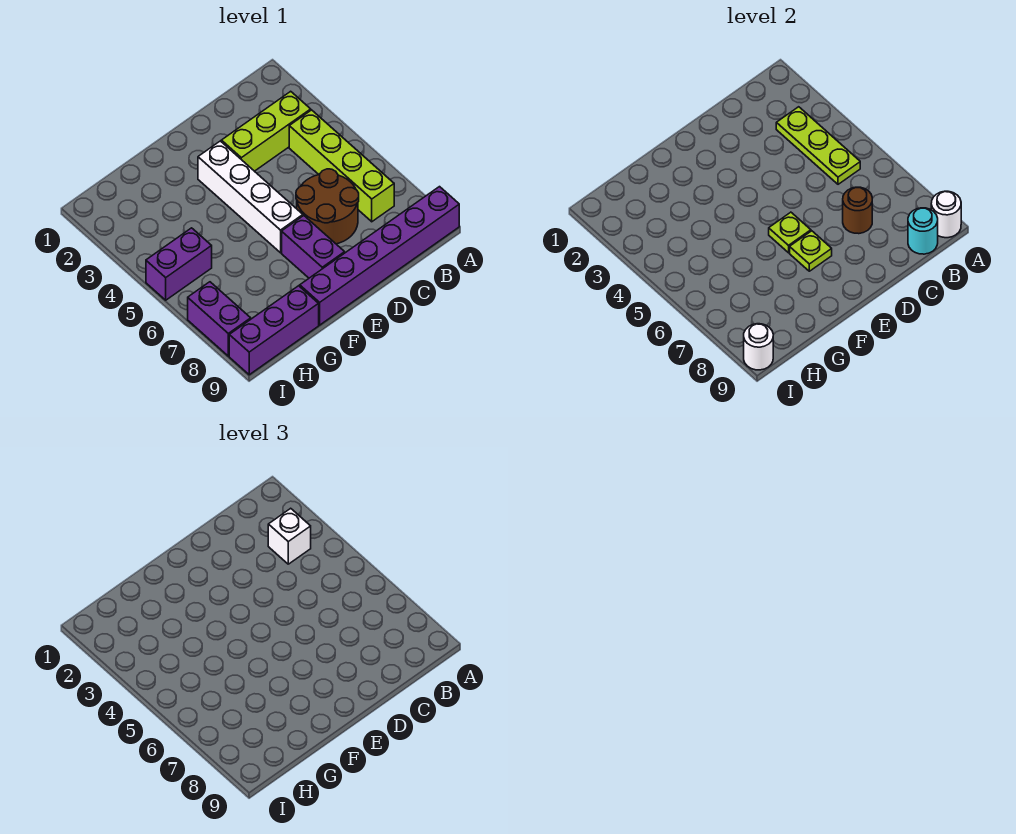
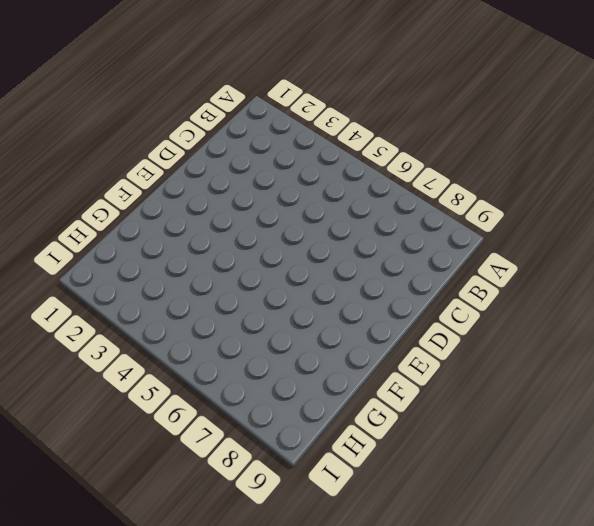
none -> purple 1x6 brick [300,187,459,325]
none -> lime 1x3 brick [221,91,311,171]
none -> lime 1x4 brick [289,110,394,222]

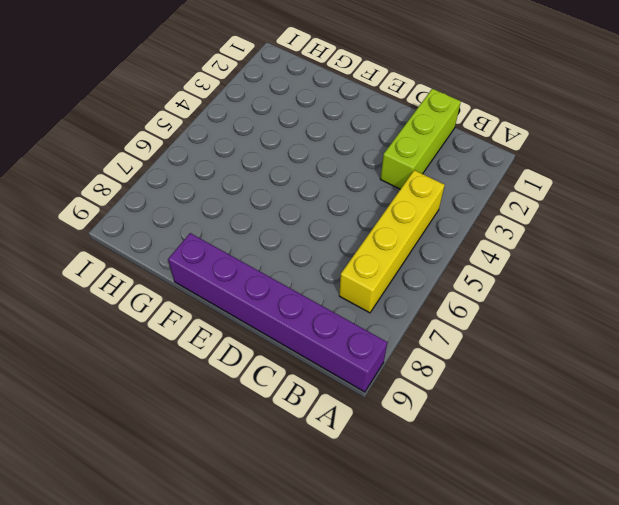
yellow 1x4 brick [339,170,445,313] -> lime 1x4 brick [289,110,394,222]
lime 1x3 brick [380,89,461,189] -> lime 1x3 brick turned to [221,91,311,171]
none -> brown 2x2 round brick [296,169,359,244]
none -> white 1x4 brick [198,141,303,253]
none -> purple 1x2 brick [282,216,345,278]

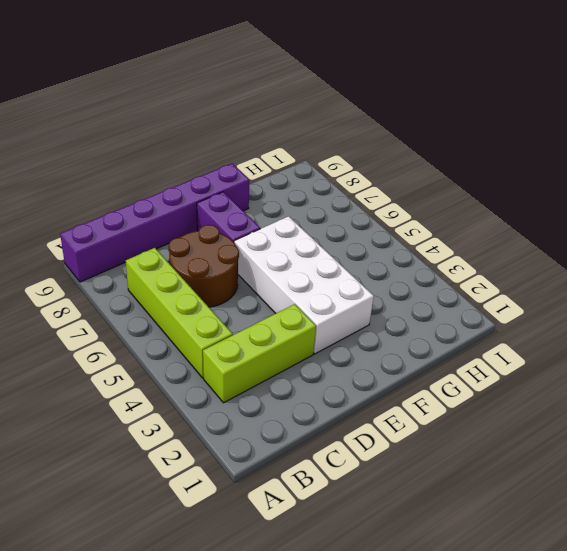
white 2x4 brick [234,216,374,354] -> white 1x4 brick [198,141,303,253]
none -> purple 1x3 brick [229,286,319,375]
none -> purple 1x2 brick [146,228,212,300]
none -> purple 1x2 brick [188,282,251,356]

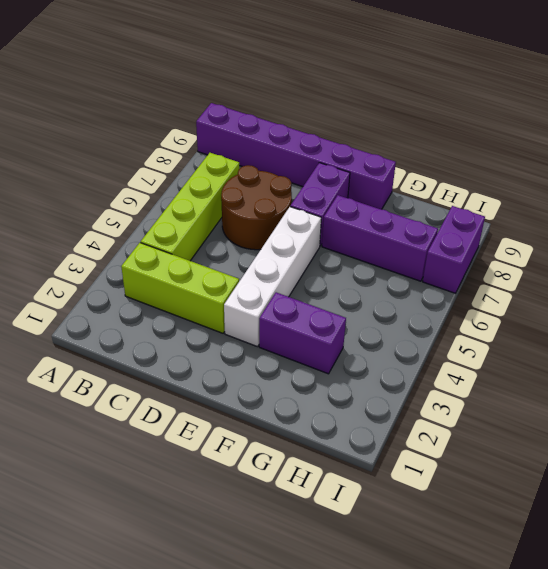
purple 1x2 brick [259,292,346,374] -> purple 1x2 brick moved to [146,228,212,300]
purple 1x3 brick [322,195,438,281] -> purple 1x3 brick moved to [229,286,319,375]
none -> white 1x1 round brick [931,191,961,238]
none -> lime 1x3 plate [776,107,860,184]
none -> cyan 1x1 round brick [908,208,938,254]

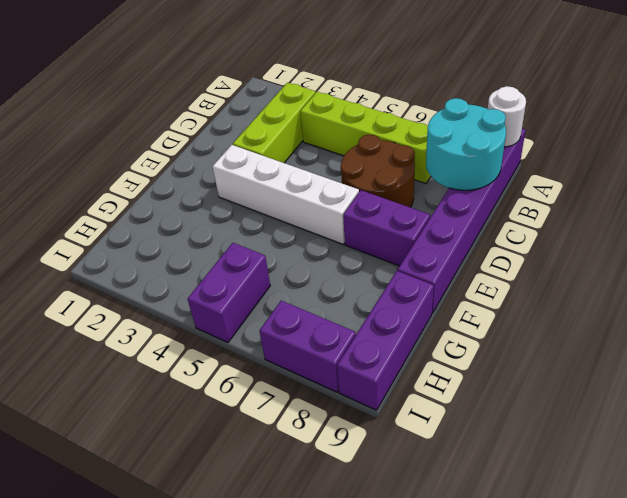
cyan 2x2 round brick [426,98,506,190] -> cyan 1x1 round brick [908,208,938,254]
none -> lime 1x3 plate [776,107,860,184]
none -> brown 1x1 round brick [843,187,872,234]
none -> lime 1x1 plate [769,212,811,253]

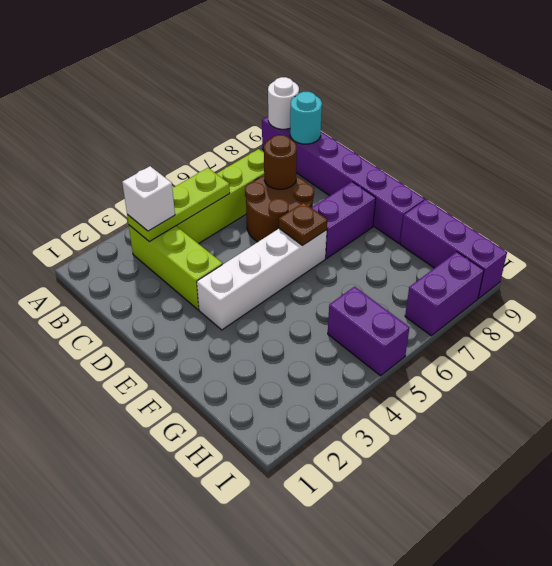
brown 1x1 plate [279,202,327,245] -> lime 1x1 plate [769,212,811,253]
none -> lime 1x1 plate [790,231,832,271]
none -> white 1x1 round brick [744,324,773,370]

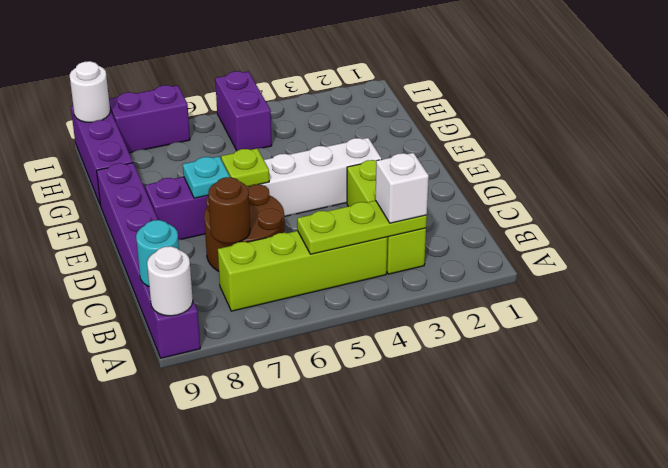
cyan 1x1 plate [183,156,230,198] -> lime 1x1 plate [790,231,832,271]

